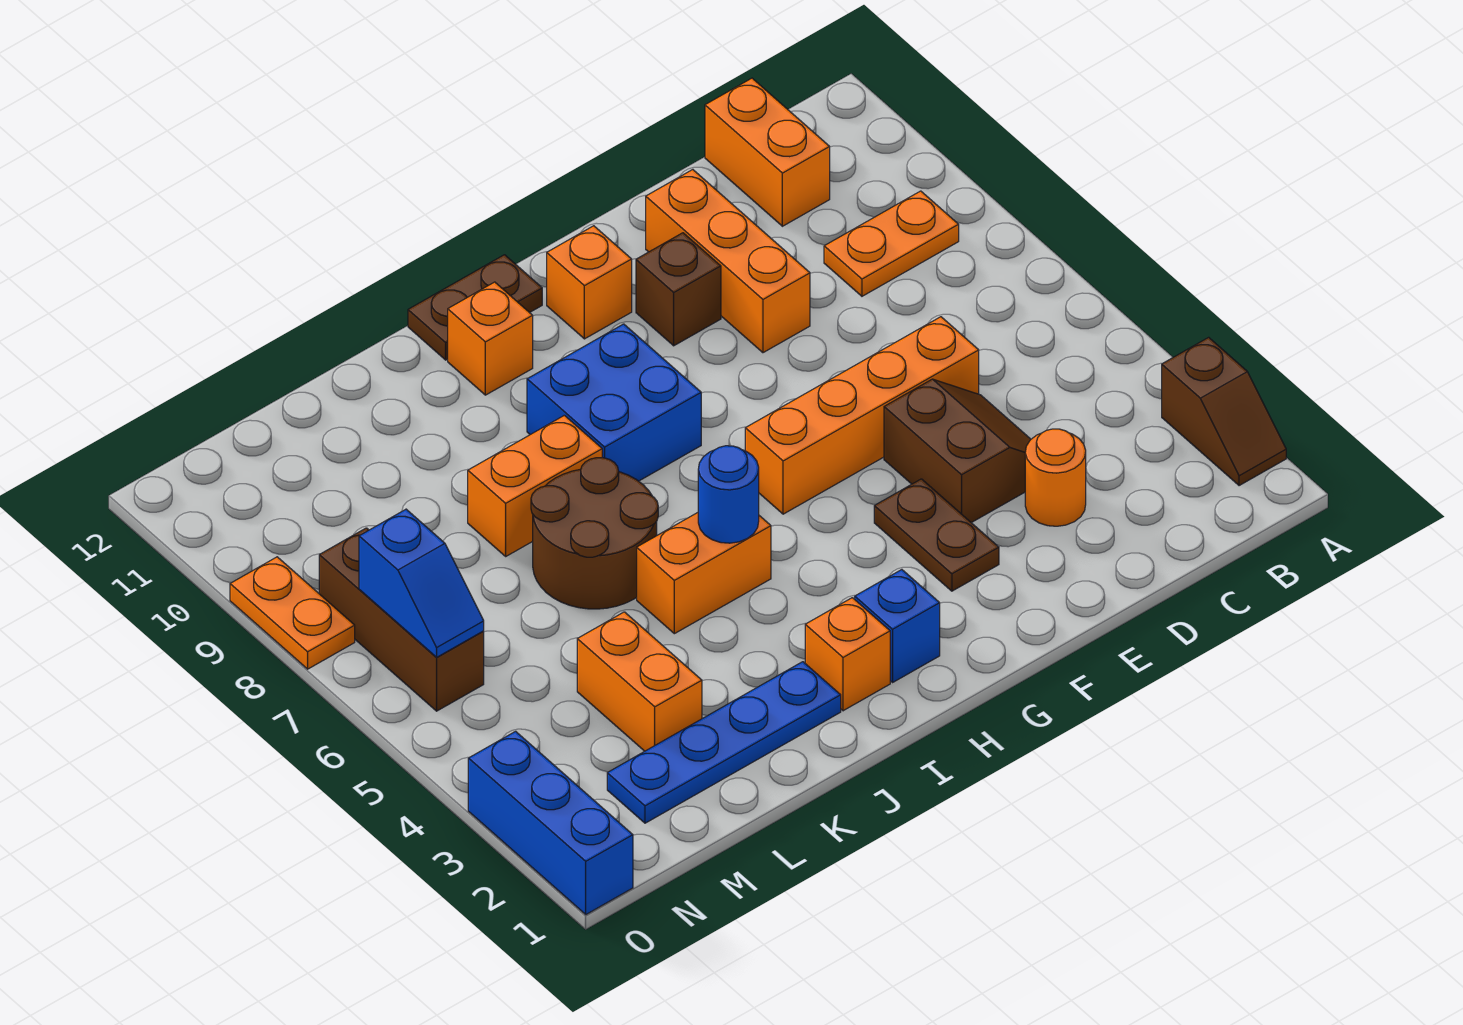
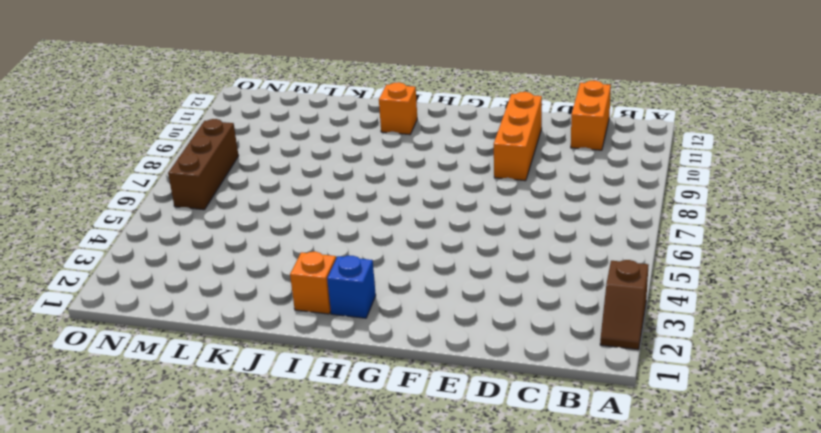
none -> orange 1x2 plate [824,191,959,296]
none -> orange 1x1 round brick [1025,429,1086,526]
none -> brown 2x2 slope [884,379,1031,523]

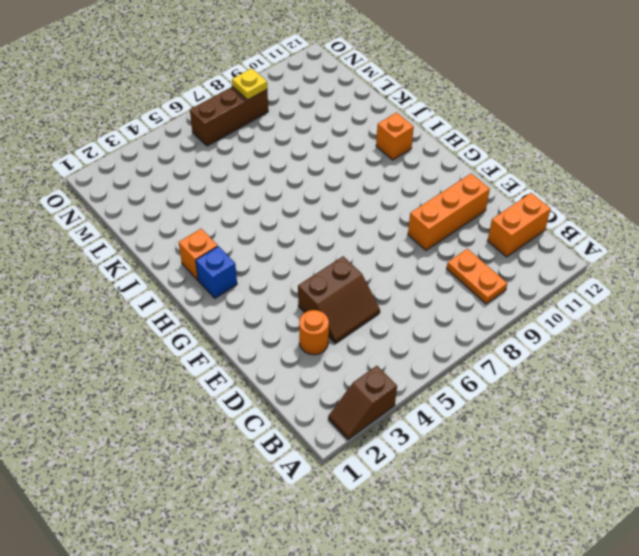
yellow 1x1 plate [232,68,267,100] -> none
none -> orange 1x4 brick [745,317,979,514]
none -> brown 1x2 plate [874,479,999,591]
none -> brown 1x1 brick [636,233,721,346]

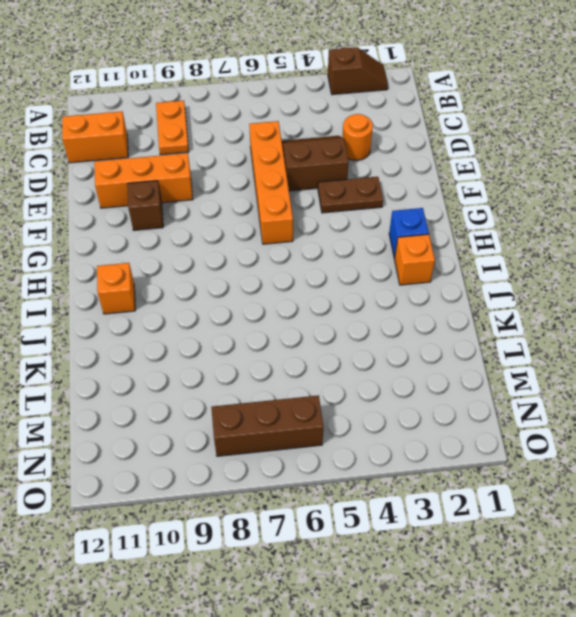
none -> orange 1x1 brick [547,226,632,339]
none -> blue 2x2 brick [527,324,701,481]
none -> brown 1x2 plate [408,255,542,360]

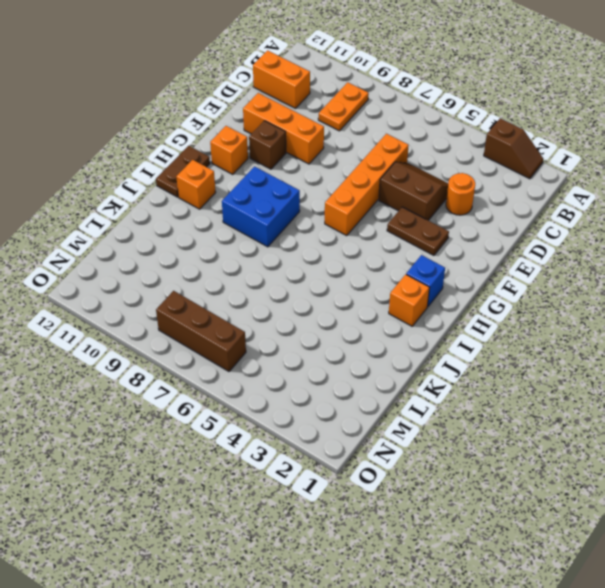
none -> orange 1x2 brick [637,513,771,634]
none -> blue 1x4 plate [607,662,841,823]
none -> brown 2x2 round brick [531,458,658,609]

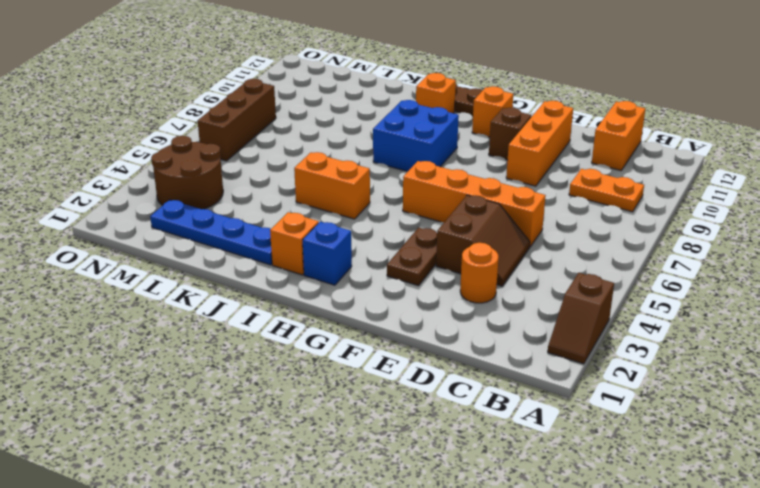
brown 2x2 round brick [151,136,223,209] -> brown 2x2 round brick moved to [531,458,658,609]
none -> orange 1x2 brick [468,415,602,556]
none -> orange 1x2 brick [577,612,702,751]
none -> blue 1x3 brick [468,731,633,914]

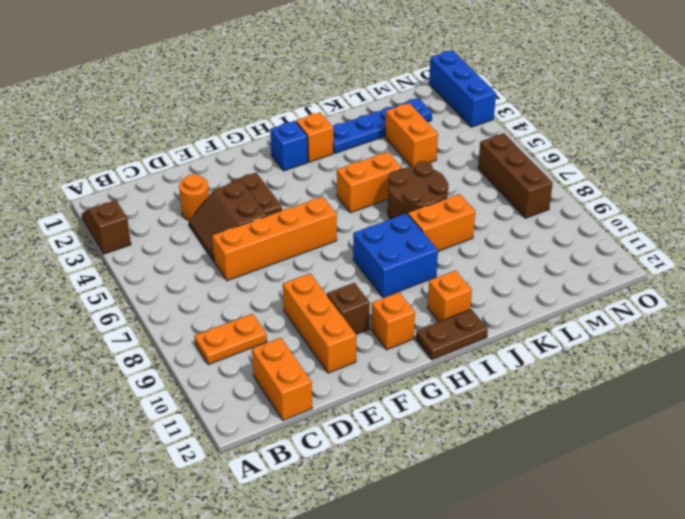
none -> orange 1x2 plate [230,557,355,669]
none -> blue 1x1 round brick [698,446,759,543]
none -> blue 1x2 slope [359,509,484,657]

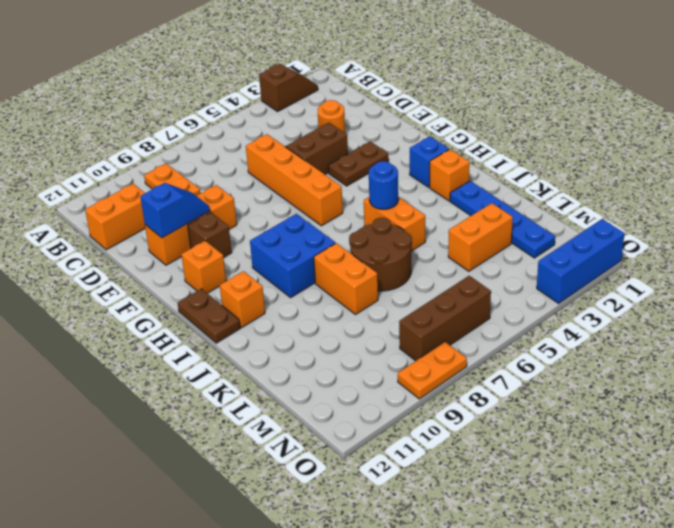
blue 1x2 slope [140,183,210,238] -> blue 1x2 slope moved to [359,509,484,657]

